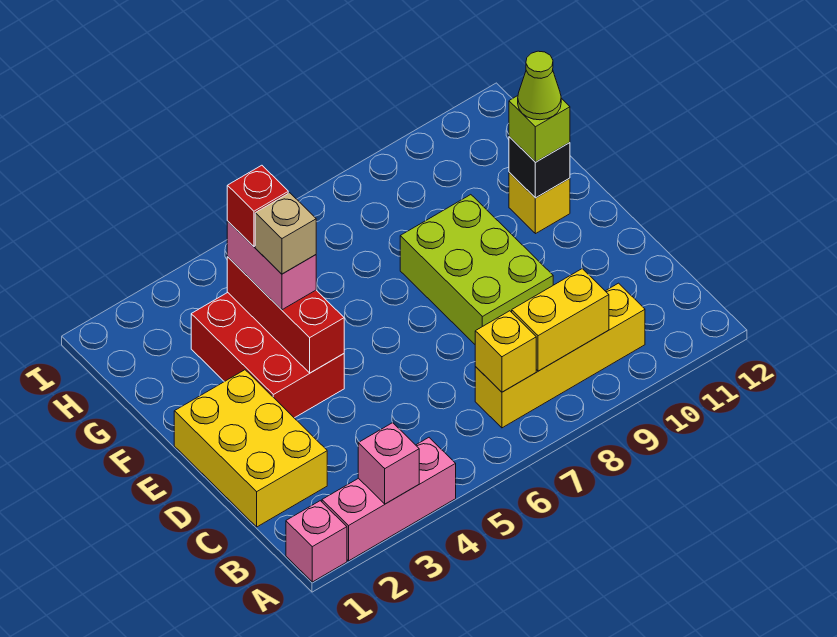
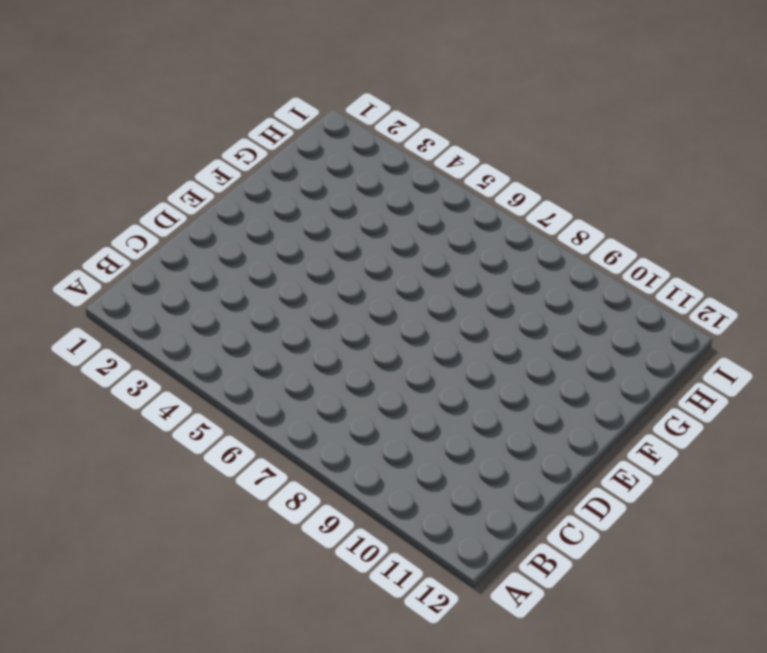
none -> pink 1x1 brick [286,501,347,582]
none -> pink 1x3 brick [322,438,456,561]
none -> yellow 1x4 brick [475,283,645,428]

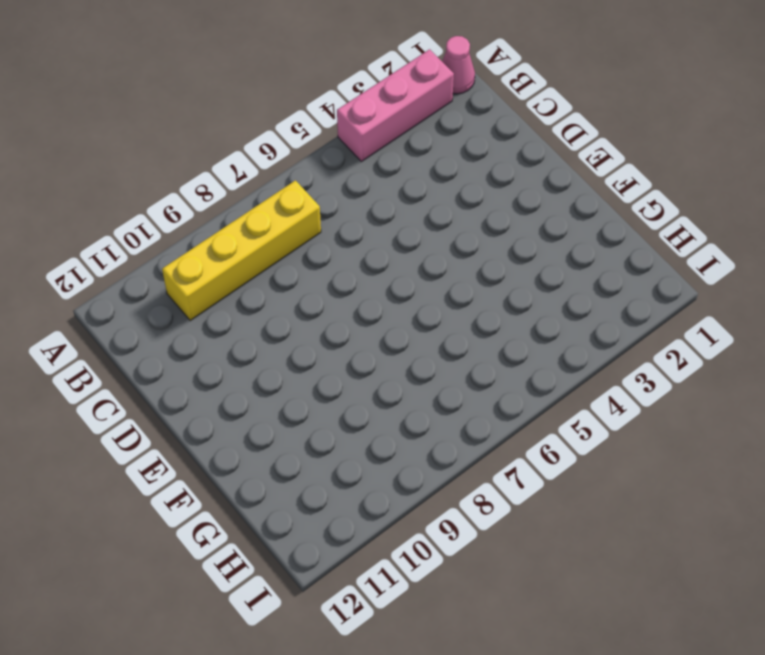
pink 1x1 cone [442,36,475,94] -> pink 1x1 brick [286,501,347,582]
none -> yellow 2x3 brick [174,370,327,527]
none -> lime 2x3 brick [400,195,553,344]
none -> red 2x3 brick [191,292,344,418]

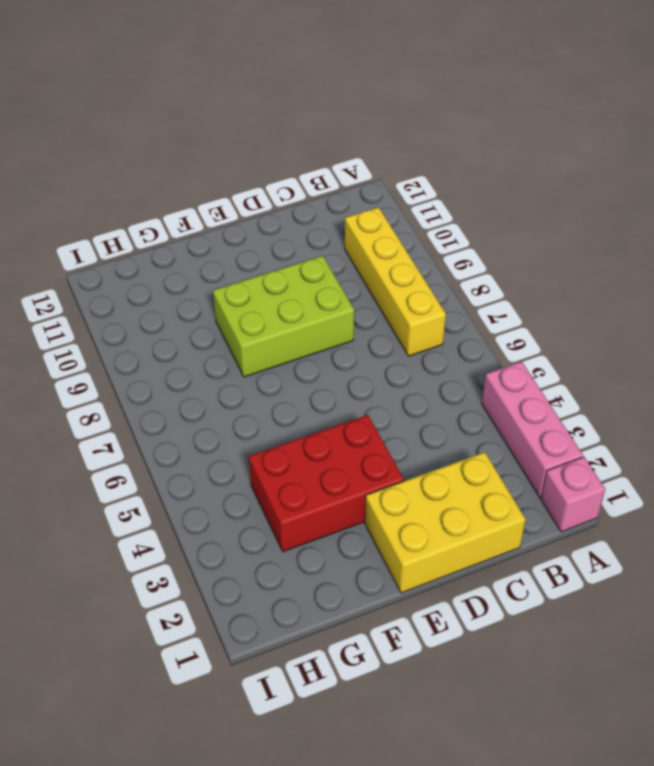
none -> yellow 1x1 brick [509,172,570,234]
none -> pink 1x1 brick [358,423,419,504]
none -> yellow 1x1 brick [475,311,536,392]

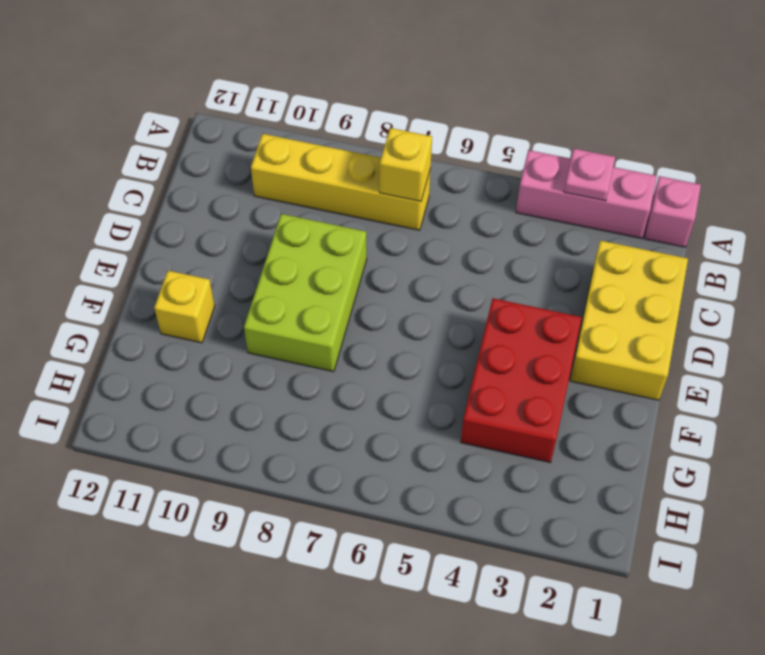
pink 1x1 plate [564,149,615,201] -> pink 1x1 brick [358,423,419,504]
none -> yellow 1x2 brick [512,269,609,371]
none -> red 1x3 brick [227,257,344,373]
none -> black 1x1 brick [509,137,570,198]

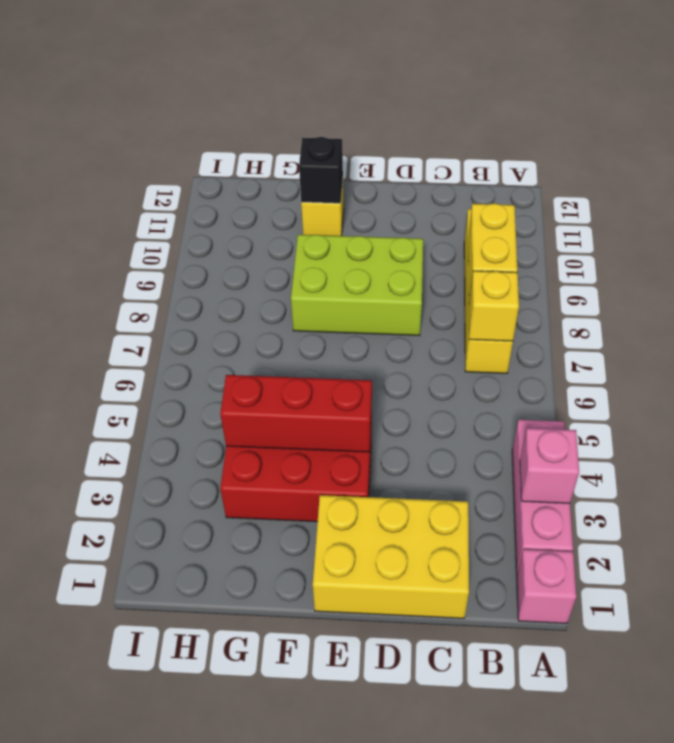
none -> pink 1x2 brick [227,221,316,310]
none -> lime 1x1 brick [509,96,570,162]
none -> tan 1x1 brick [255,193,316,274]

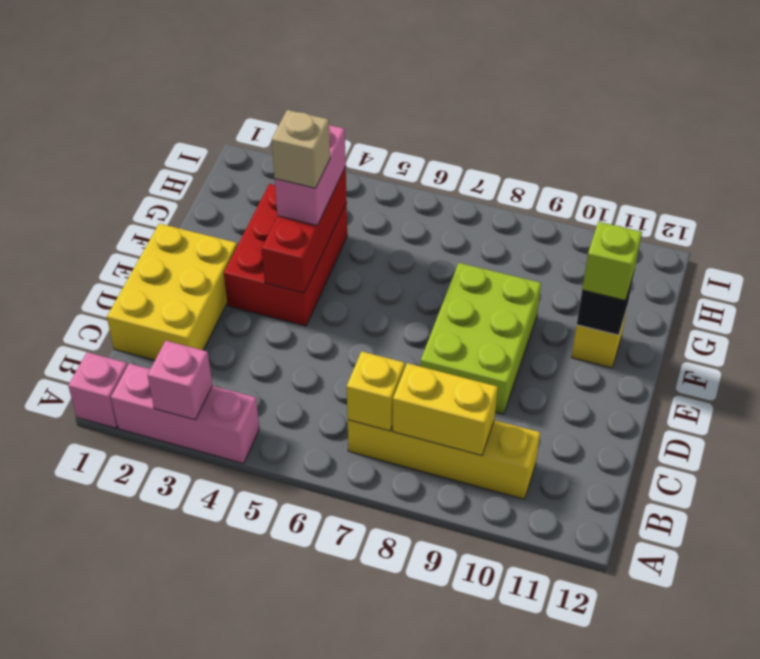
none -> lime 1x1 cone [518,51,561,120]
none -> red 1x1 brick [227,165,288,246]

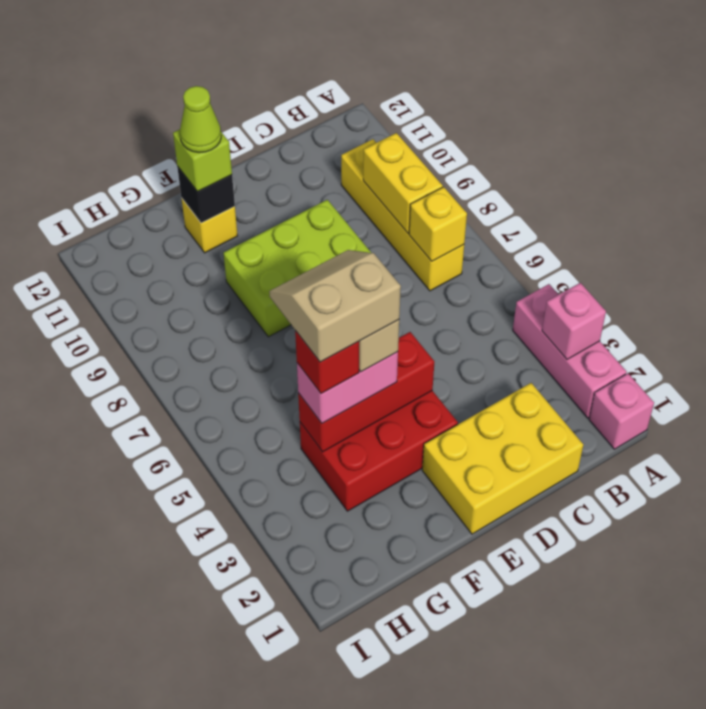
tan 2x2 slope [269,250,401,362] -> none

